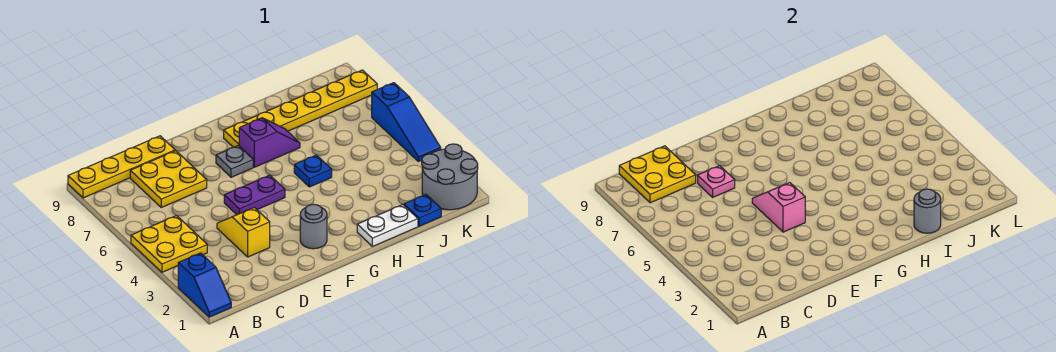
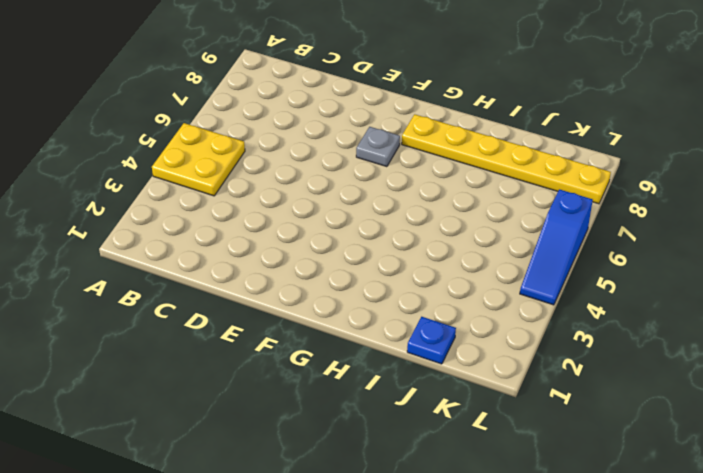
none -> blue 1x2 slope [178,253,231,317]
none -> yellow 1x4 plate [68,136,175,198]
none -> yellow 2x2 plate [130,151,207,207]

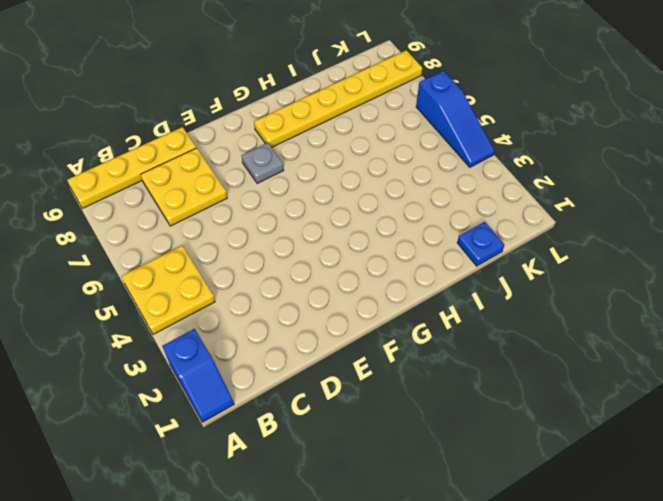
none -> yellow 1x2 slope [217,208,270,257]
none -> purple 1x2 plate [224,175,285,215]
none -> grey 1x1 round brick [300,204,327,249]

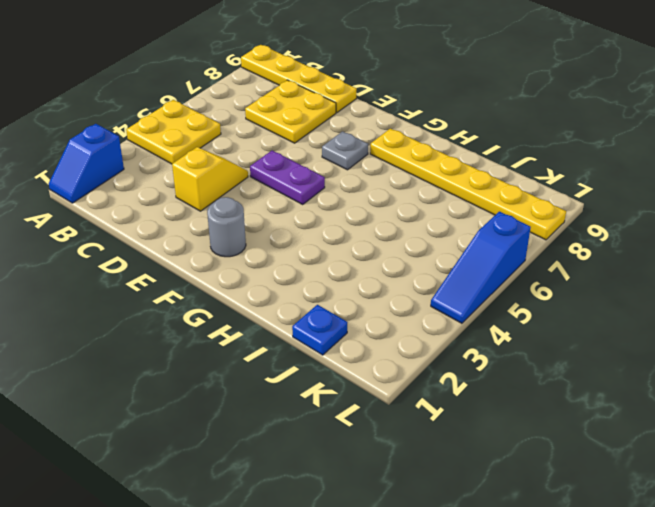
none -> purple 1x2 slope [239,118,300,167]
none -> white 1x2 plate [357,205,418,247]
none -> blue 1x1 plate [294,155,332,187]

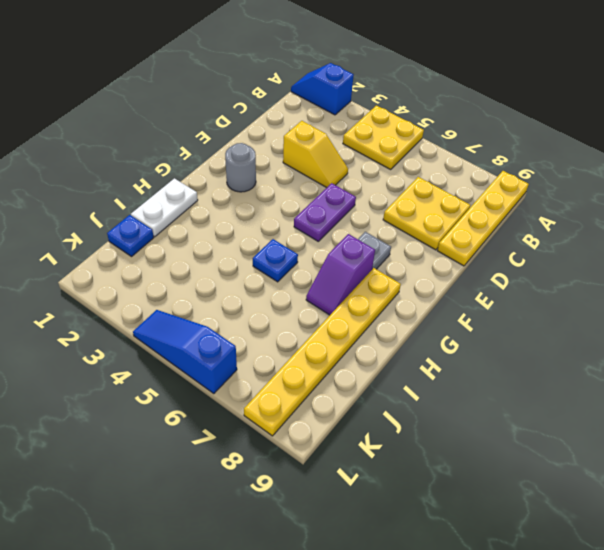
none -> grey 2x2 round brick [422,144,478,210]
none -> yellow 2x2 plate [619,146,696,203]
none -> pink 1x1 plate [698,166,735,197]

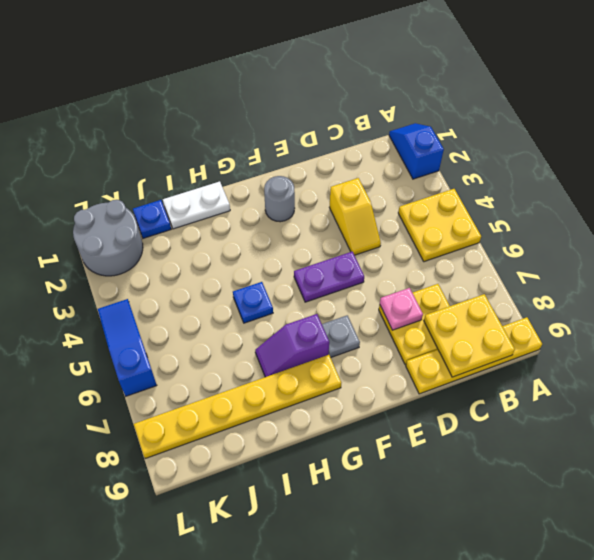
none -> pink 1x2 slope [752,183,805,232]
none -> grey 1x1 round brick [914,189,941,233]

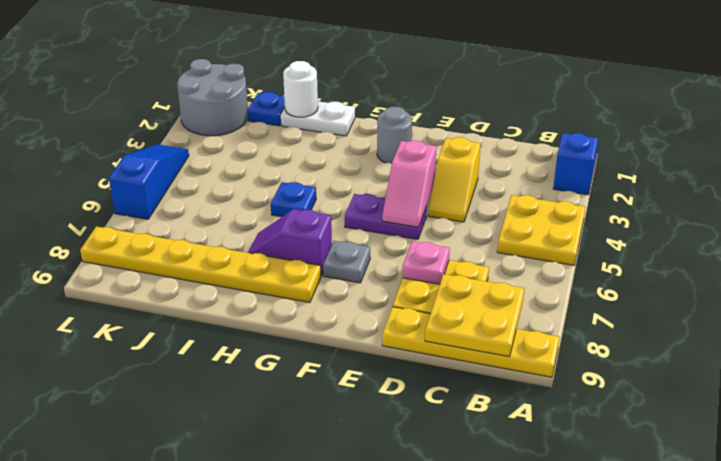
white 1x1 round brick [283,61,318,117] -> grey 1x1 round brick [914,189,941,233]

